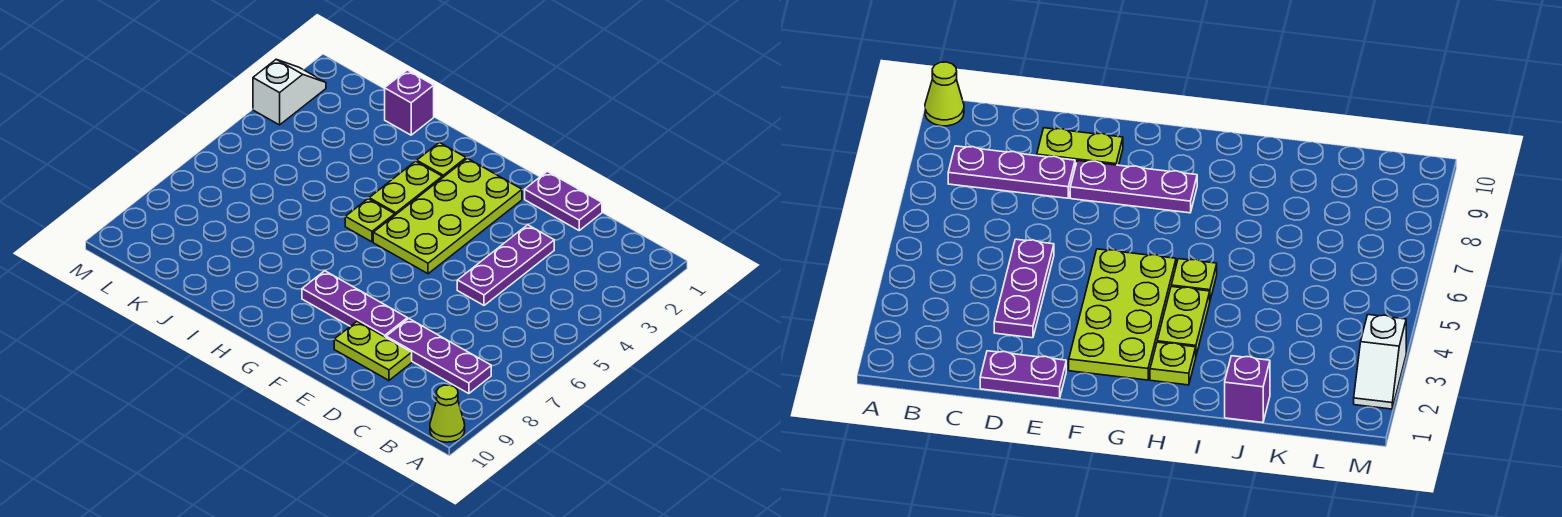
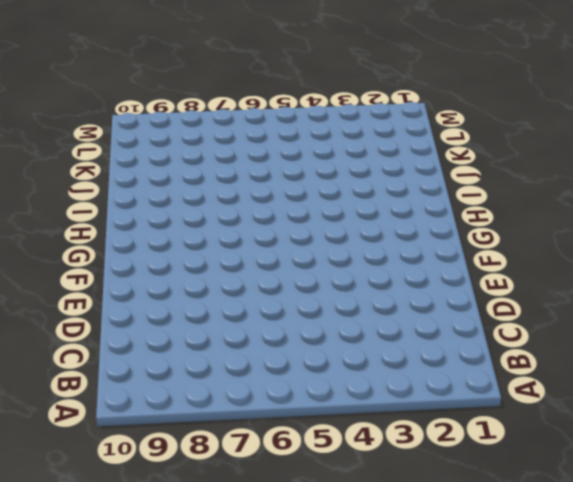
none -> lime 1x1 cone [430,385,465,442]
none -> purple 1x3 plate [386,319,491,394]
none -> purple 1x2 plate [525,171,602,230]

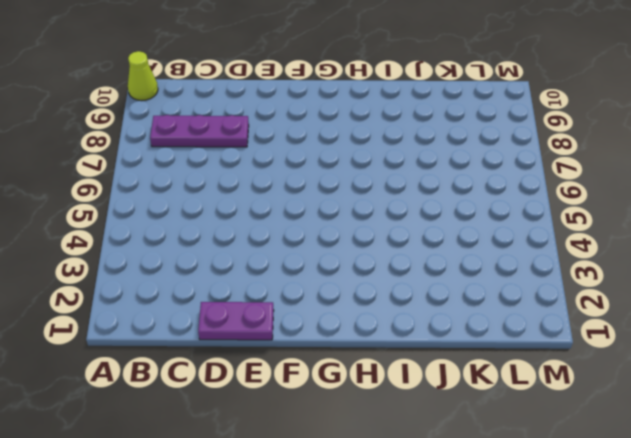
none -> purple 1x3 plate [457,225,554,305]
none -> lime 1x2 plate [334,321,412,380]
none -> purple 1x3 plate [302,271,407,337]

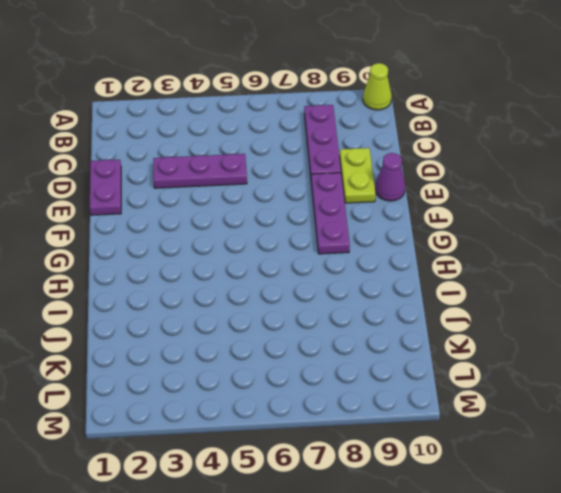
purple 1x1 cone [375,153,405,201] -> none
none -> lime 2x4 plate [373,158,522,274]
none -> lime 1x1 plate [417,143,466,178]
none -> lime 1x2 plate [369,161,442,215]

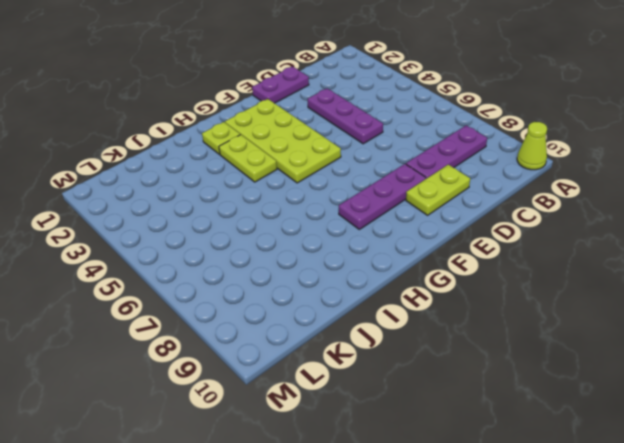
none -> lime 1x1 plate [345,199,395,242]
none -> purple 1x1 brick [385,70,434,135]
none -> white 1x2 slope [253,60,326,125]

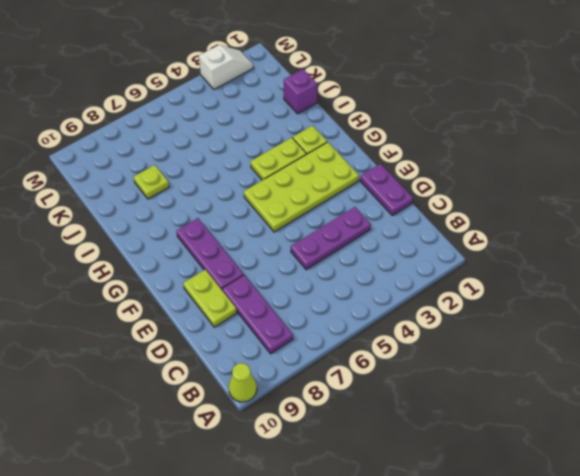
lime 1x1 plate [134,165,169,199] -> lime 1x1 plate moved to [345,199,395,242]

